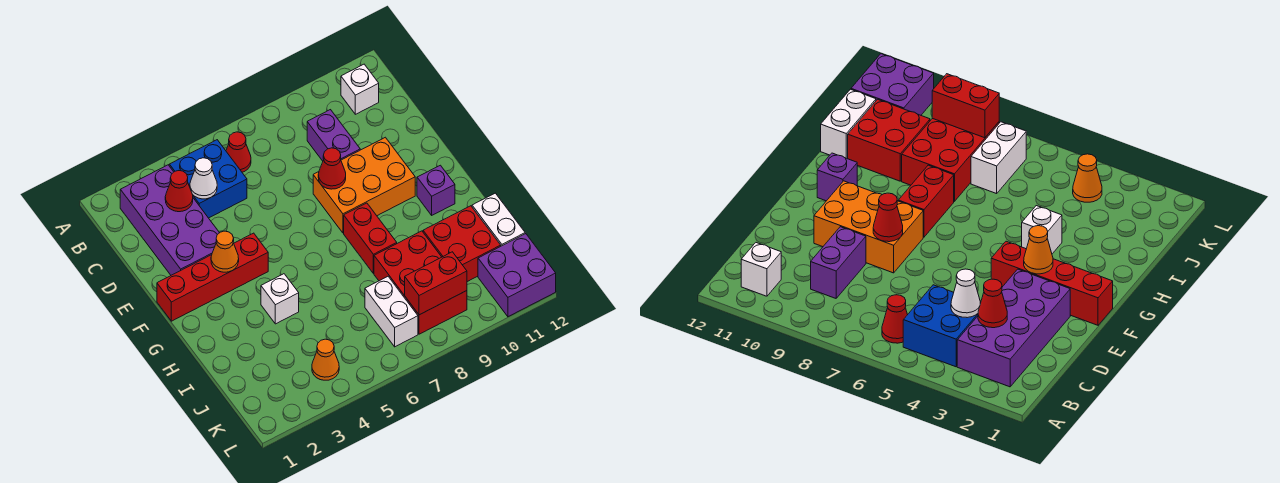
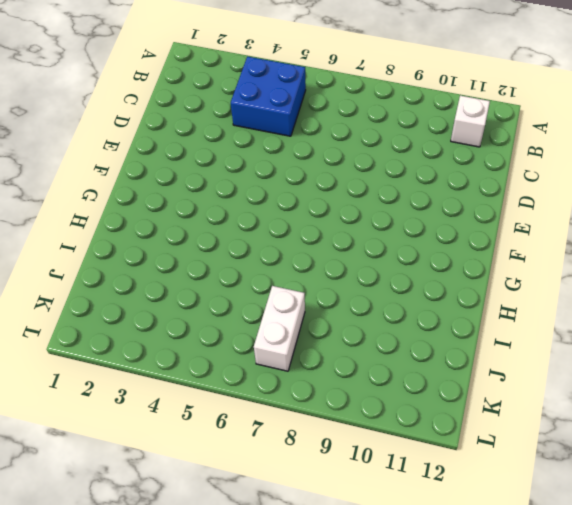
none -> purple 2x4 brick [120,165,219,275]
none -> red 1x1 cone [226,132,251,172]
none -> purple 1x2 brick [307,110,360,161]

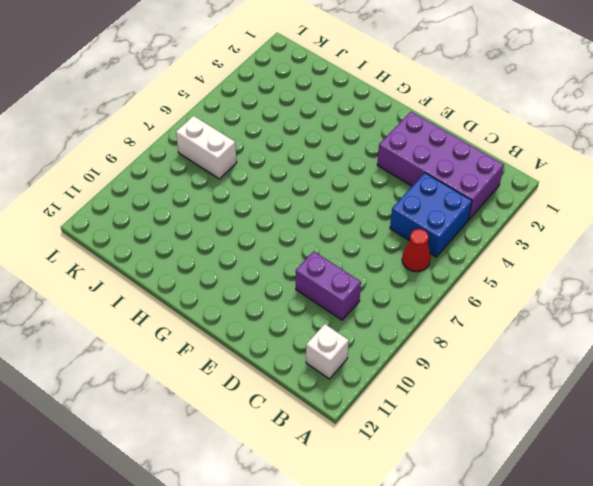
none -> orange 2x3 brick [313,137,415,233]
none -> red 1x4 brick [157,233,268,321]
none -> red 1x2 brick [344,203,397,274]

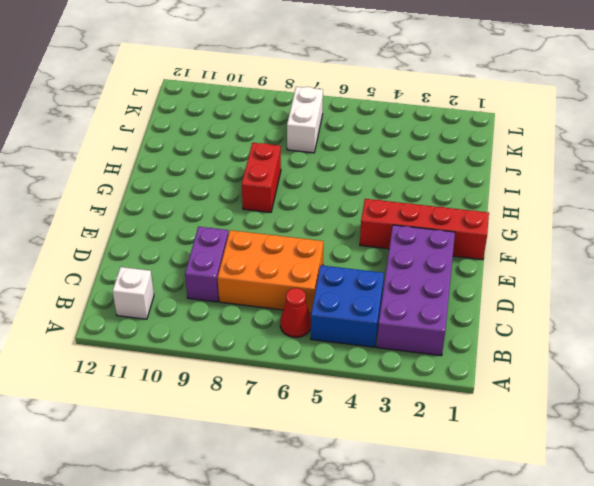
orange 2x3 brick [218,230,323,313] -> orange 2x3 brick moved to [313,137,415,233]
none -> purple 1x1 brick [417,165,455,215]
none -> white 1x1 brick [261,274,299,324]
none -> red 2x3 brick [374,231,467,334]

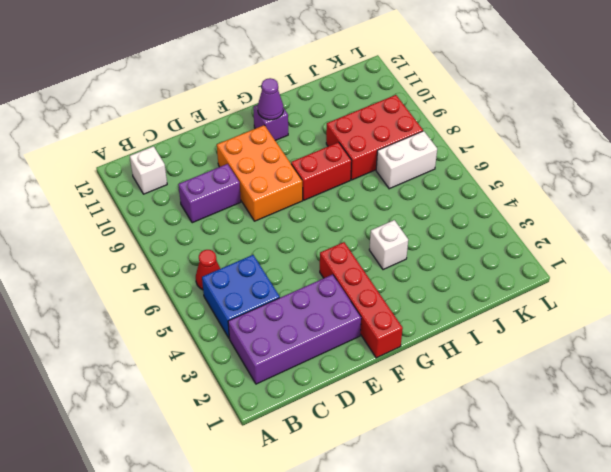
purple 1x1 cone [258,78,283,120] -> none
none -> red 2x2 brick [423,206,501,282]
none -> white 1x2 brick [472,193,525,246]
none -> orange 1x1 cone [312,339,339,380]

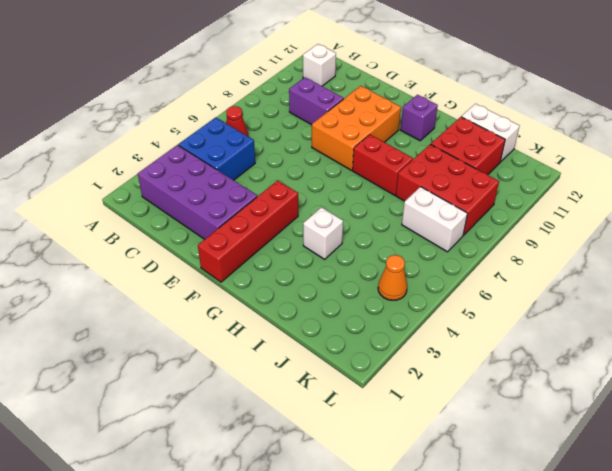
none -> purple 2x2 brick [478,234,556,317]
none -> red 1x1 cone [165,171,193,212]
none -> white 1x1 cone [190,158,217,199]

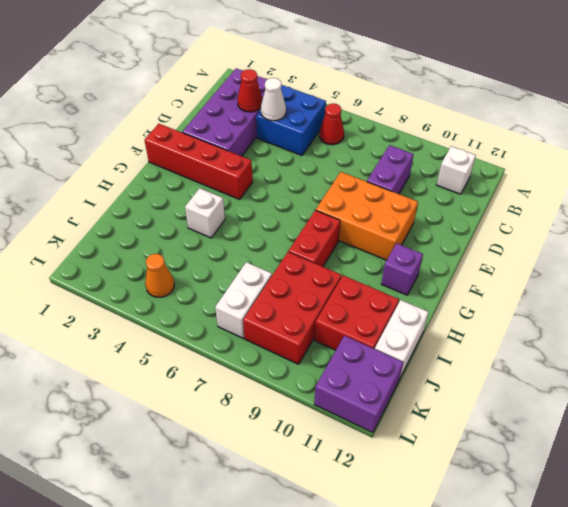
none -> red 1x1 cone [318,148,346,189]
none -> orange 1x1 cone [211,231,239,272]
none -> red 1x2 brick [405,252,467,315]

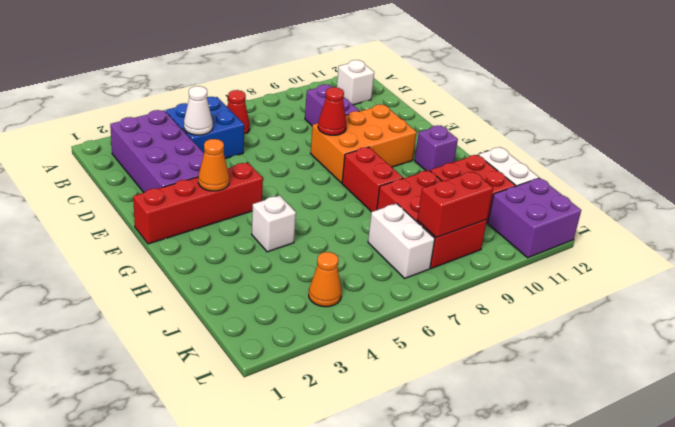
none -> red 1x1 cone [165,171,193,212]

